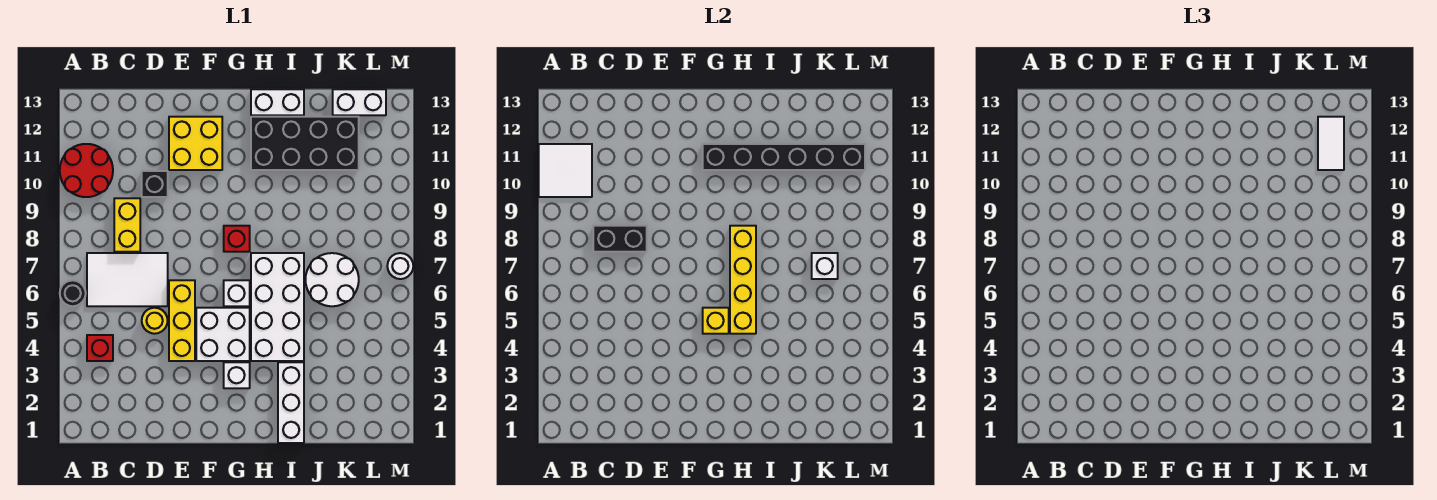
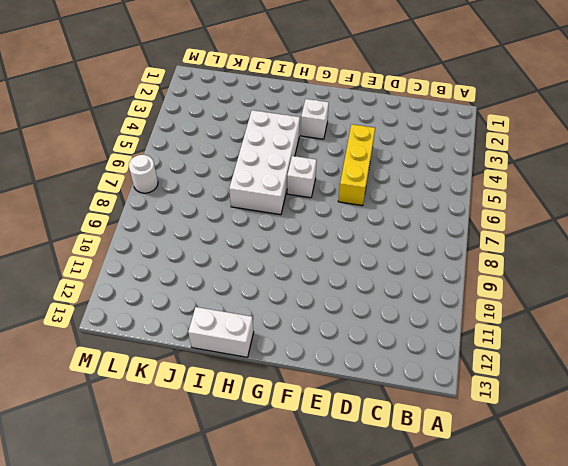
none -> black 1x1 round brick [60,280,86,306]
none -> red 2x2 round brick [60,144,113,197]
none -> red 1x1 brick [87,335,113,361]

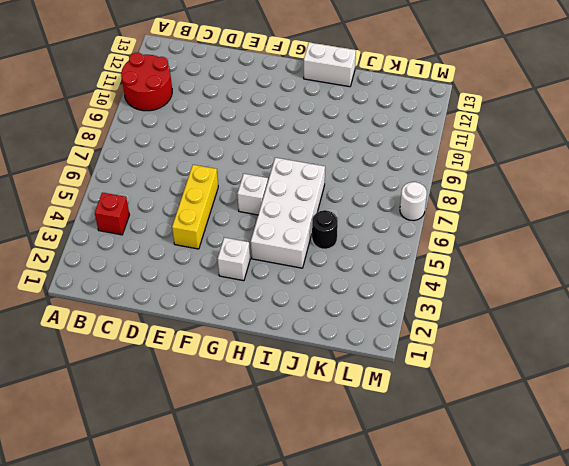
black 1x1 round brick [312,210,338,249] -> black 1x1 round brick moved to [60,280,86,306]
none -> white 2x3 tile [87,253,168,306]
none -> yellow 1x2 brick [114,198,140,252]
none -> yellow 1x1 round brick [142,308,168,334]

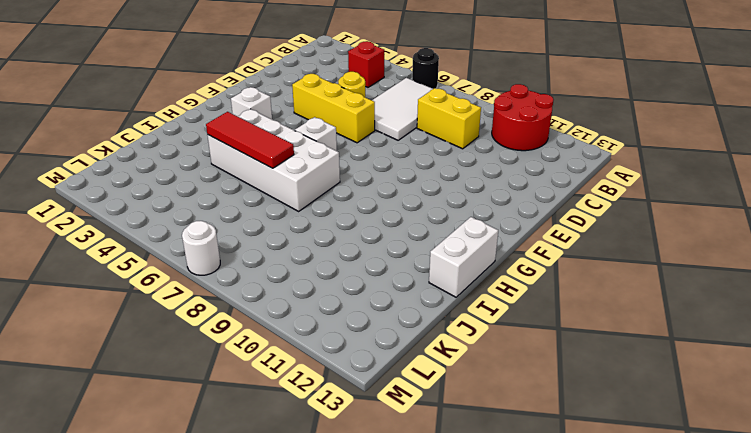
red 1x3 tile [206,112,294,168] -> none
none -> black 1x1 brick [142,171,168,197]
none -> yellow 2x2 brick [169,117,222,170]
none -> white 2x2 brick [196,308,250,361]

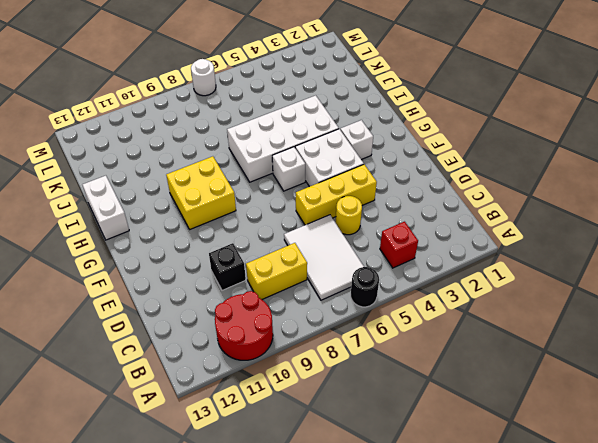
yellow 2x2 brick [166,156,236,229] -> yellow 2x2 brick moved to [169,117,222,170]
none -> red 1x1 brick [224,226,250,252]
none -> black 2x4 brick [251,117,359,170]
none -> white 1x3 brick [278,362,304,443]

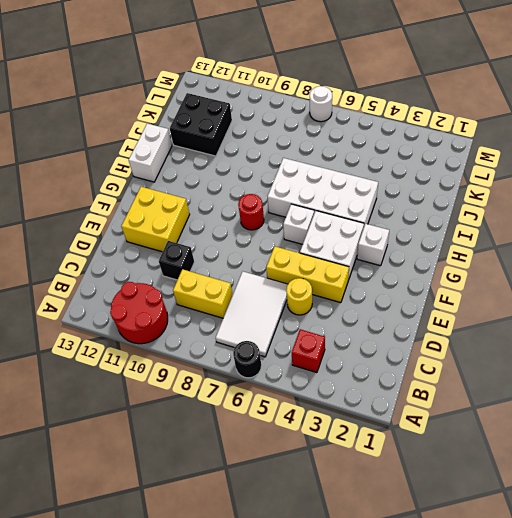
red 1x1 round brick [238,194,264,230] -> red 1x1 brick [224,226,250,252]
black 2x2 brick [170,93,232,156] -> black 2x4 brick [251,117,359,170]
none -> white 1x3 brick [278,362,304,443]
none -> white 2x2 round brick [305,253,359,306]
none -> white 1x2 brick [333,89,386,115]

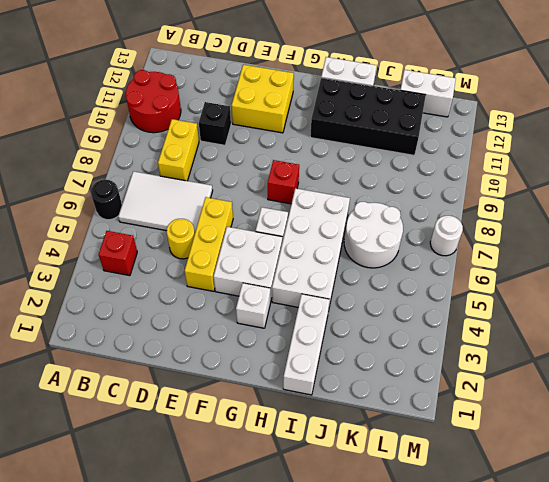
none -> white 2x2 tile [539,144,592,197]
none -> black 1x2 brick [593,226,647,252]
none -> yellow 1x1 brick [703,308,729,334]

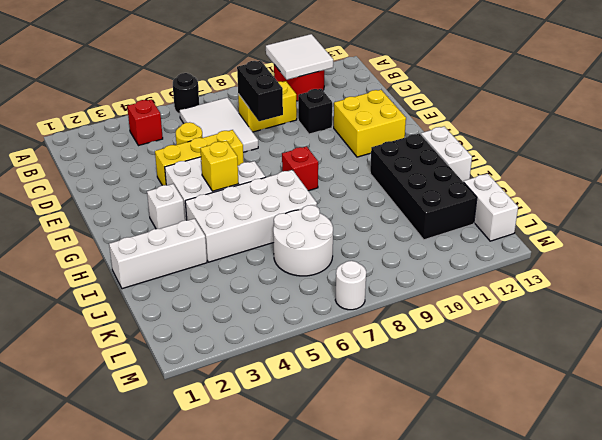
none -> black 1x6 brick [703,144,865,170]
none -> yellow 1x4 brick [730,226,756,334]
none -> white 1x1 brick [812,253,838,279]

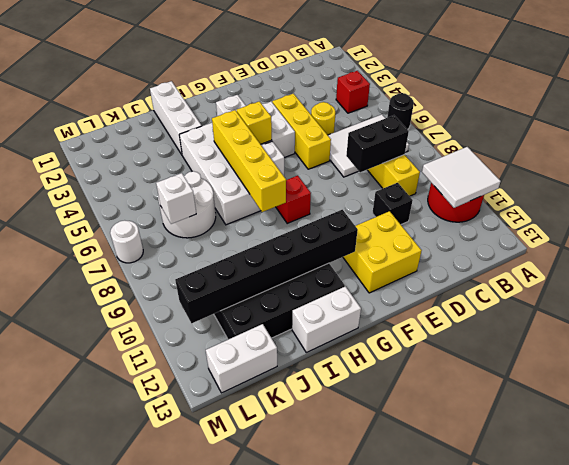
none -> white 1x2 tile [1318,117,1344,170]

